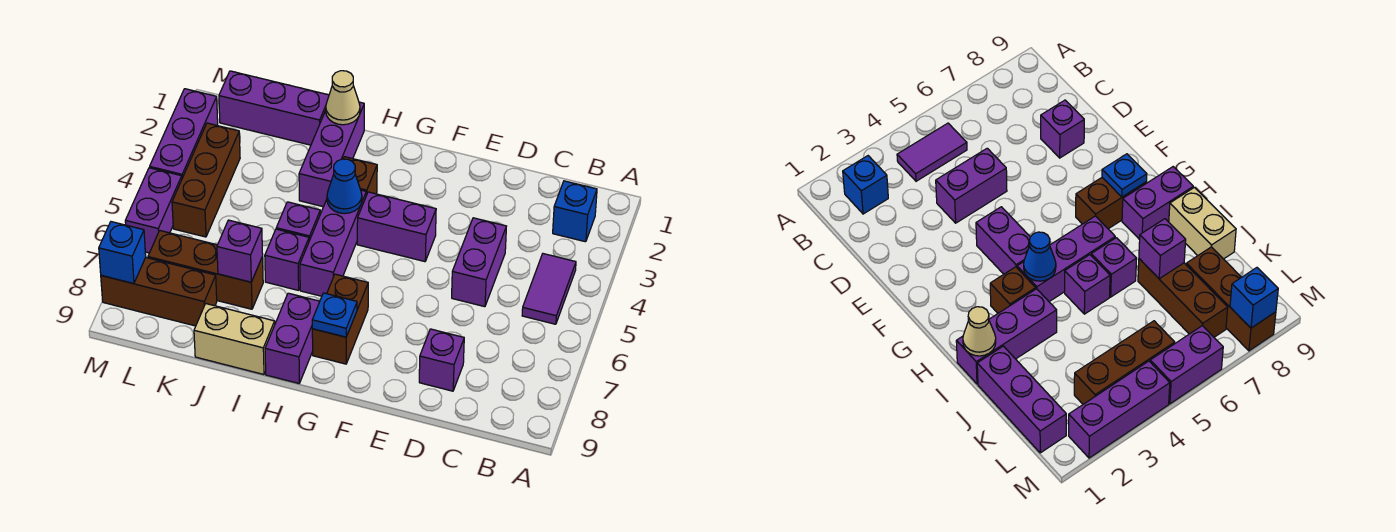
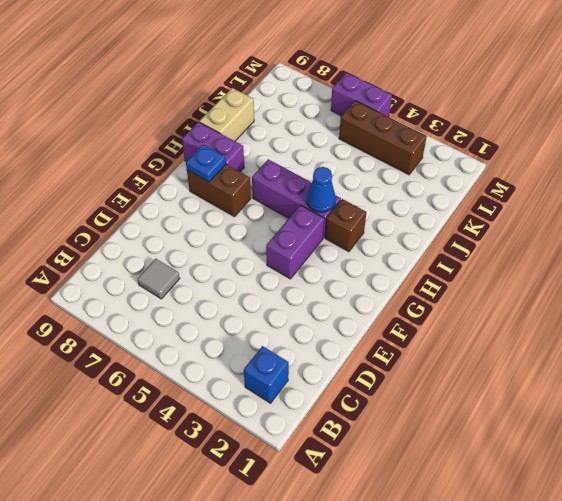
grey 1x1 tile [137,259,180,299] -> none
none -> purple 1x2 tile [522,254,576,324]
none -> purple 1x2 brick [452,218,506,307]
none -> purple 1x1 brick [419,329,464,391]

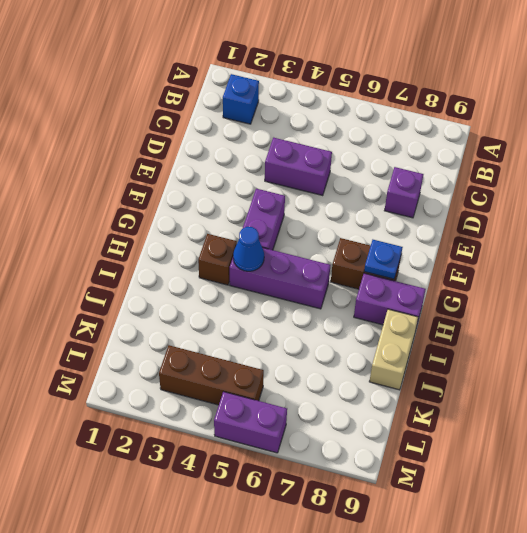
none -> purple 1x2 tile [522,254,576,324]
none -> purple 1x3 brick [299,102,364,207]
none -> purple 1x1 brick [276,202,321,241]

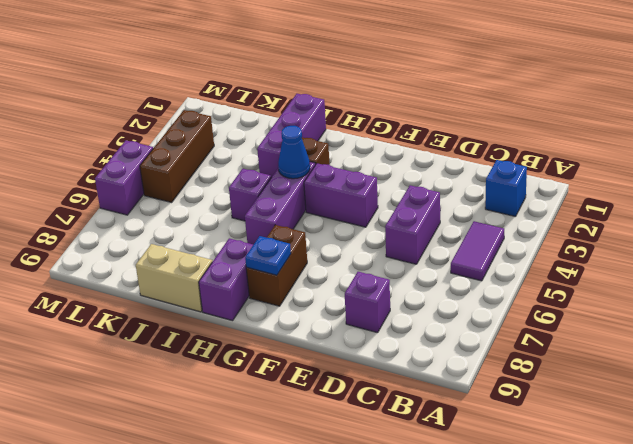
none -> purple 1x1 brick [265,229,309,290]
none -> purple 1x3 brick [219,71,329,145]
none -> brown 1x3 brick [148,231,263,309]

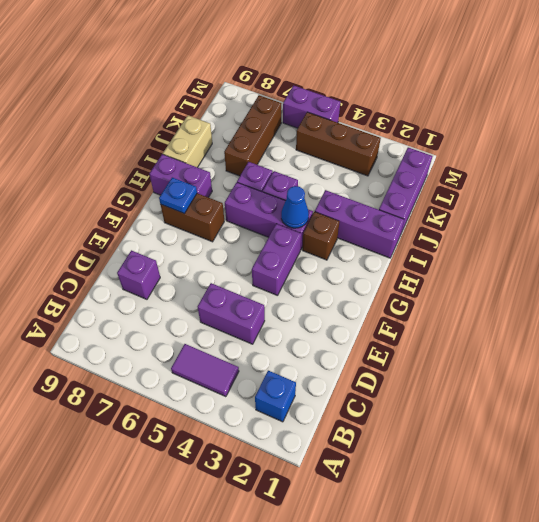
none -> brown 1x3 brick [101,258,217,326]
none -> purple 1x3 brick [150,89,218,178]
none -> tan 1x1 cone [326,71,360,125]

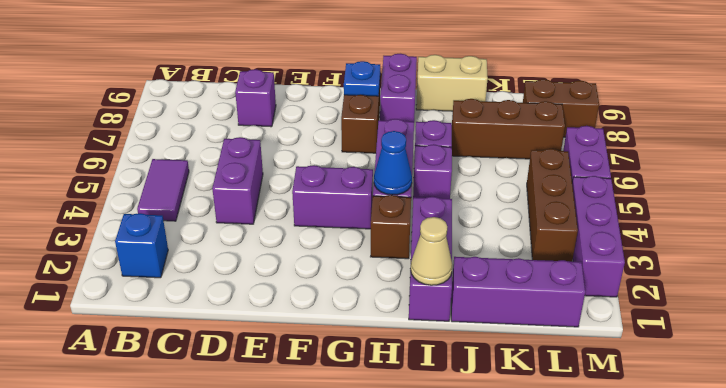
brown 1x2 brick [523,79,599,137] -> brown 1x3 brick [101,258,217,326]
none -> purple 1x1 brick [217,220,263,282]
none -> blue 1x1 brick [99,222,146,284]

